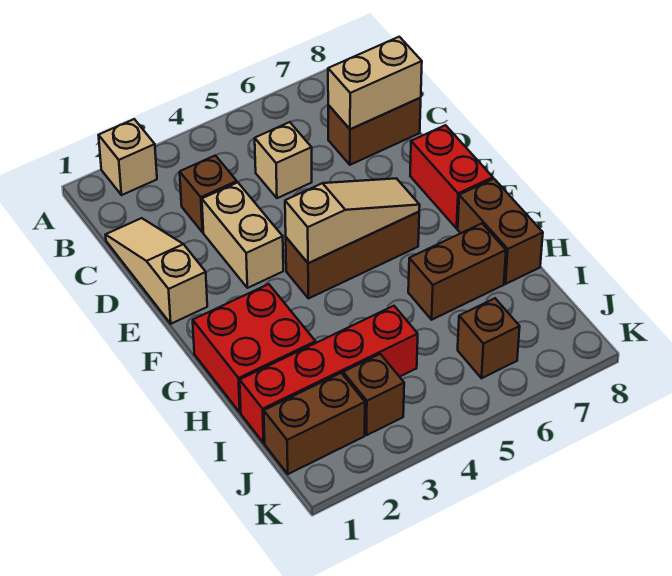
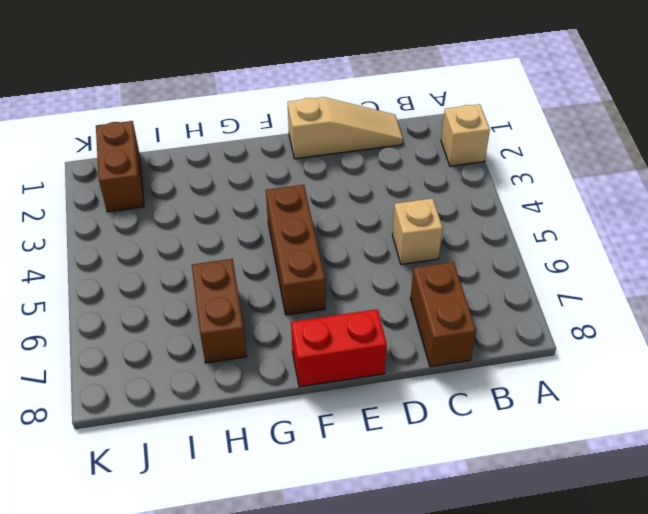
none -> brown 1x1 brick [180,155,237,232]
none -> tan 1x2 brick [202,182,283,288]
none -> red 2x2 brick [193,284,316,412]

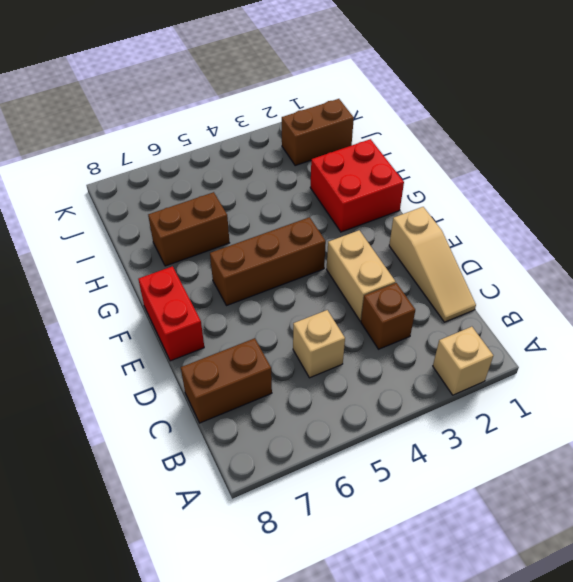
none -> brown 1x2 brick [458,179,543,284]
none -> red 1x4 brick [240,306,418,443]
none -> brown 1x1 brick [343,354,404,435]

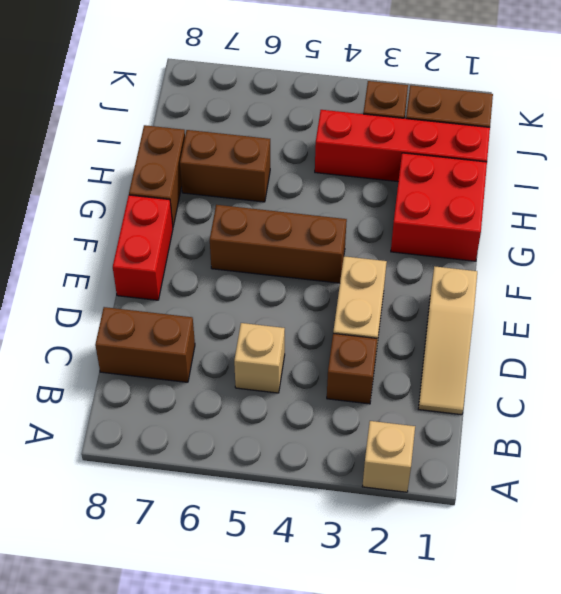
none -> brown 1x1 brick [458,298,520,378]
none -> tan 1x2 brick [328,37,422,129]
none -> tan 1x3 slope [285,178,420,263]

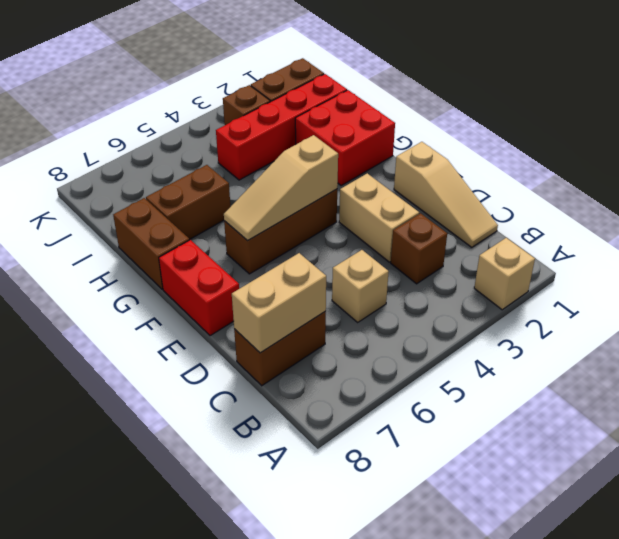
none -> brown 1x1 brick [458,298,520,378]

